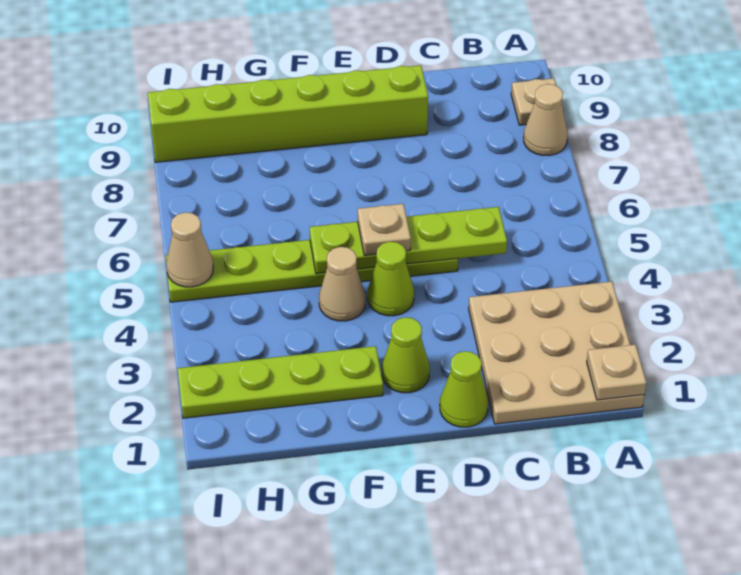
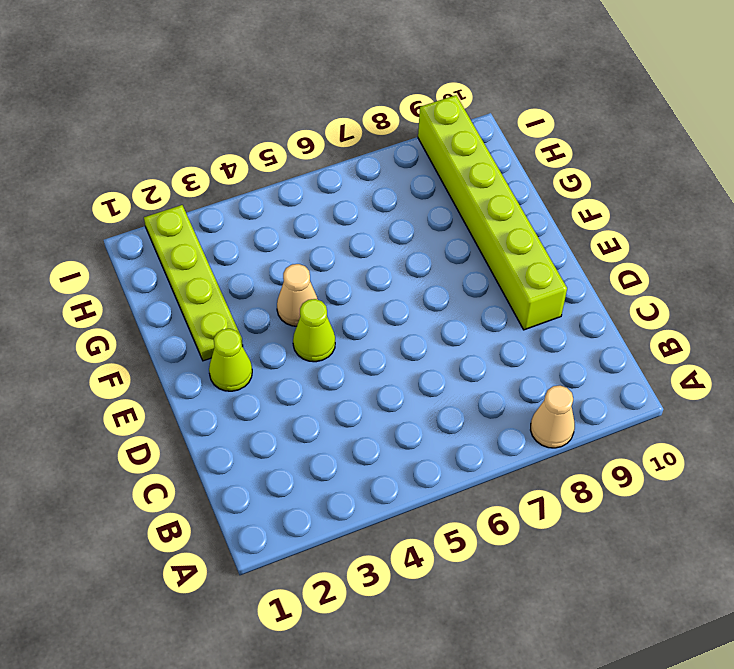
none -> tan 3x3 plate [469,281,644,424]
none -> tan 1x1 plate [511,78,557,125]
none -> lime 1x1 cone [440,351,488,427]

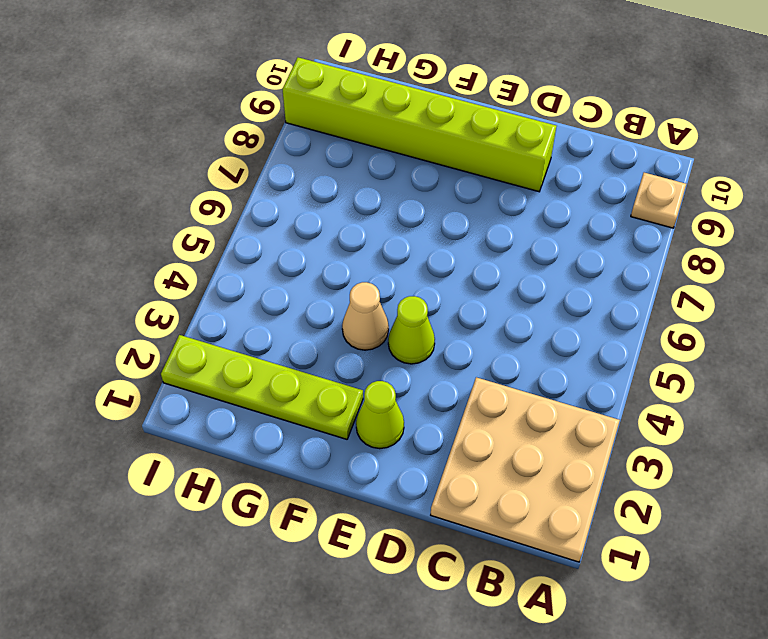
none -> tan 1x1 cone [524,84,567,156]
none -> lime 1x1 cone [440,351,488,427]
none -> lime 1x6 plate [165,240,458,302]

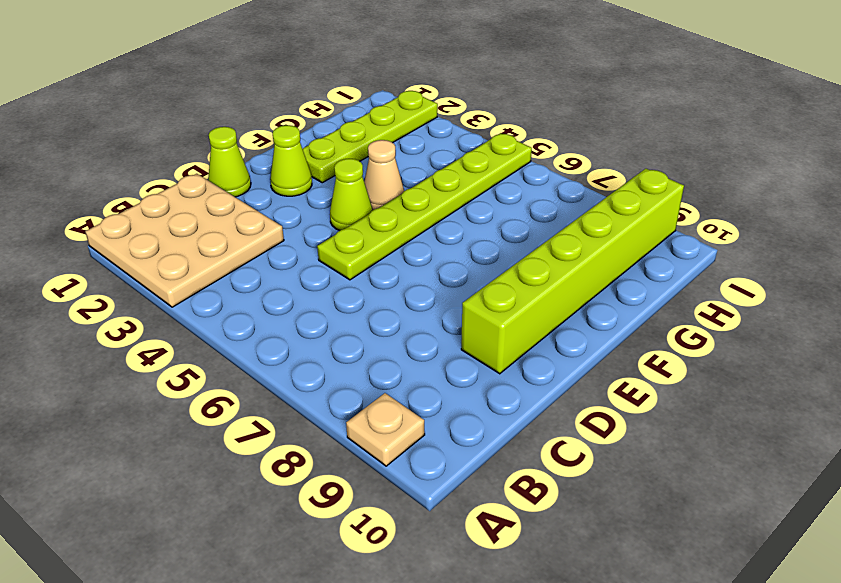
none -> tan 1x1 cone [524,84,567,156]
none -> tan 1x1 plate [587,345,646,400]
none -> lime 1x4 plate [310,207,507,274]

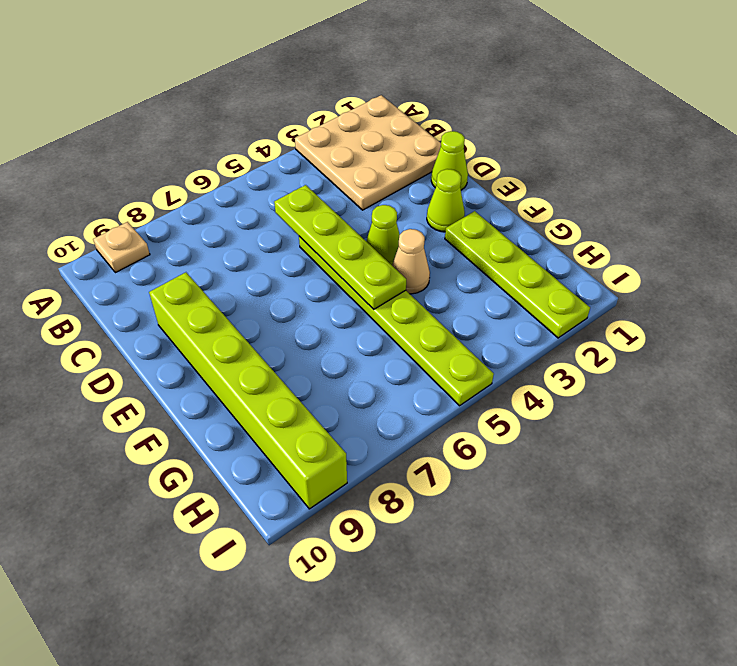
none -> tan 1x1 cone [524,84,567,156]
none -> tan 1x1 plate [587,345,646,400]
none -> tan 1x1 cone [166,212,213,287]

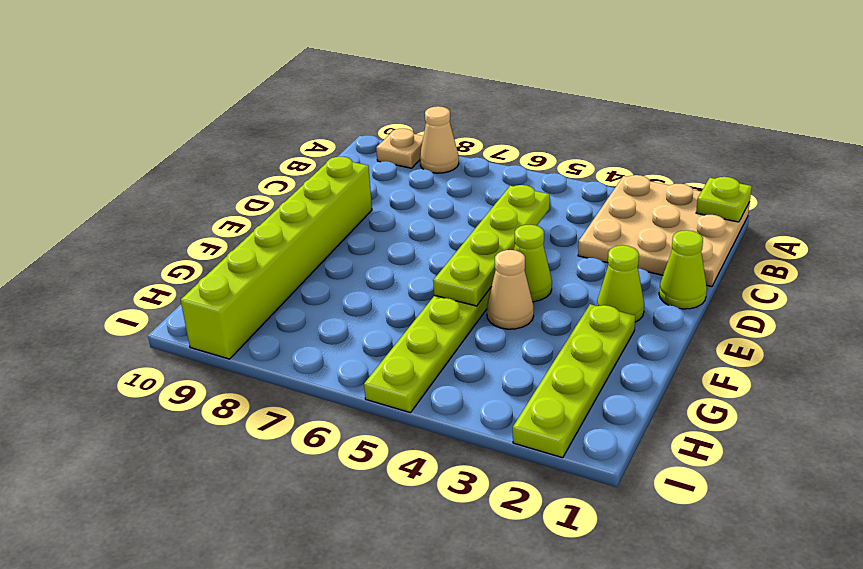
lime 1x1 plate [696,177,752,222] -> tan 1x1 plate [587,345,646,400]
none -> tan 1x1 cone [166,212,213,287]
none -> tan 1x1 plate [358,204,411,256]

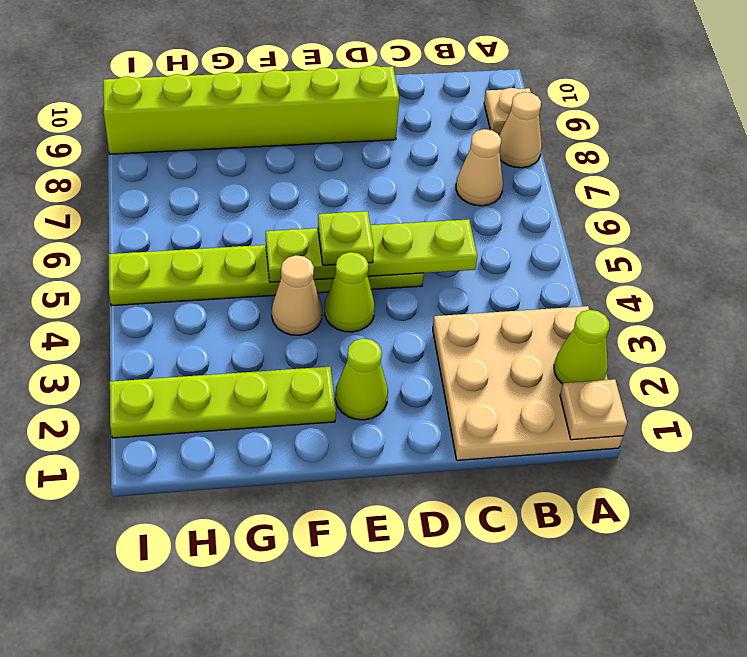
lime 1x1 cone [554,310,609,384] -> lime 1x1 cone moved to [440,351,488,427]
tan 1x1 cone [456,129,503,206] -> tan 1x1 cone moved to [166,212,213,287]
lime 1x1 plate [318,211,374,265] -> tan 1x1 plate [358,204,411,256]

